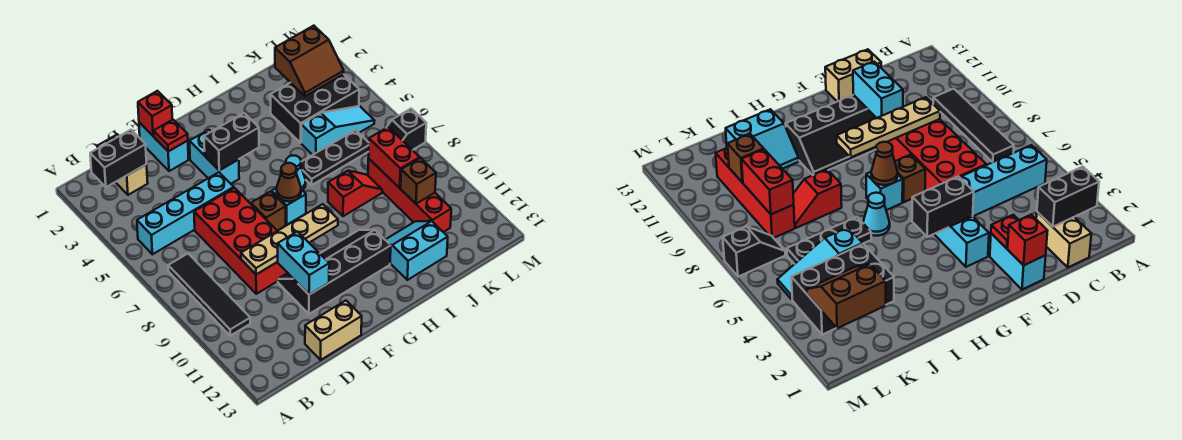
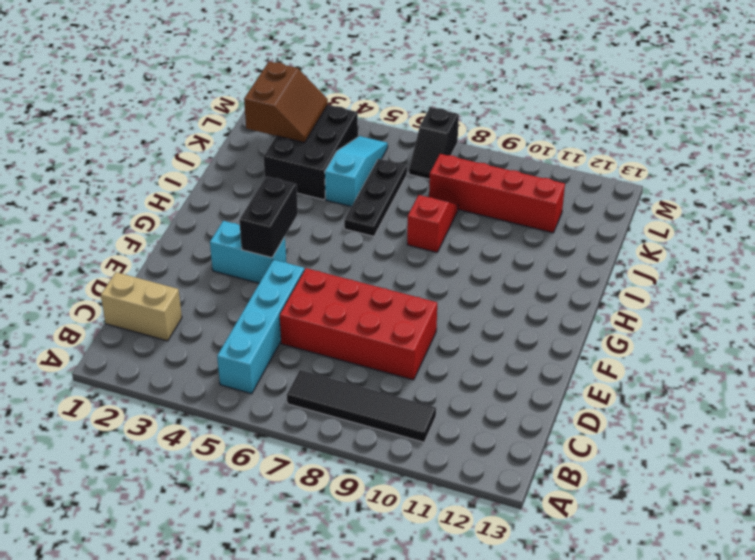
none -> tan 1x2 brick [305,301,362,360]
none -> cyan 1x2 brick [139,122,188,171]
none -> black 2x4 slope [278,230,391,314]

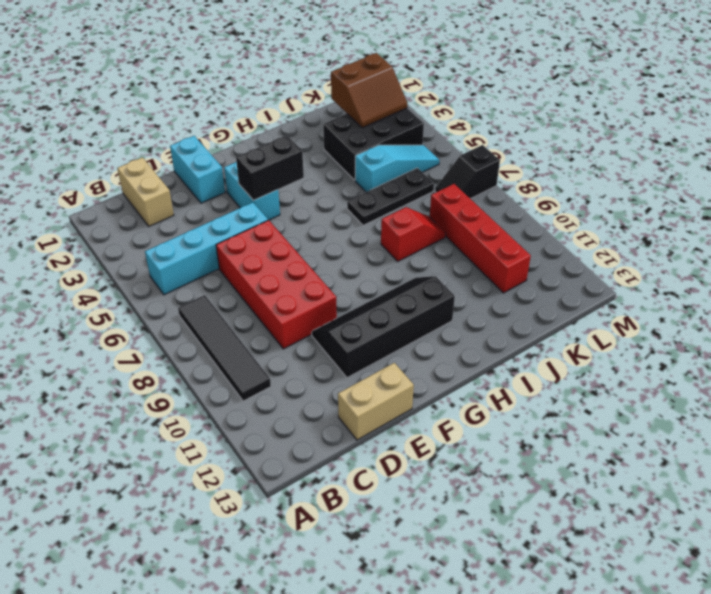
none -> brown 1x1 brick [251,191,286,231]
none -> cyan 1x1 brick [272,188,306,225]
none -> cyan 1x1 cone [286,155,306,190]

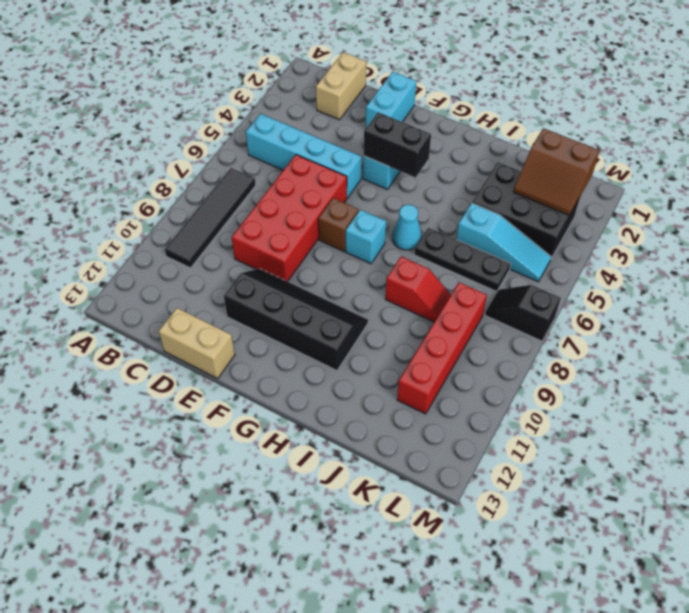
none -> cyan 2x2 slope [385,221,448,280]
none -> black 1x2 brick [90,130,147,187]
none -> tan 1x4 plate [241,204,338,274]

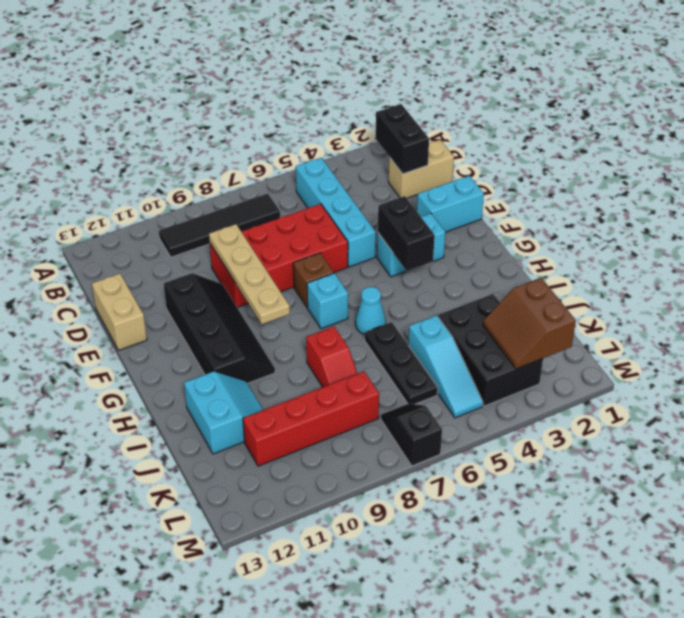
none -> red 1x1 brick [138,91,172,136]
none -> red 1x1 plate [154,120,188,151]
none -> cyan 1x2 brick [278,232,329,295]

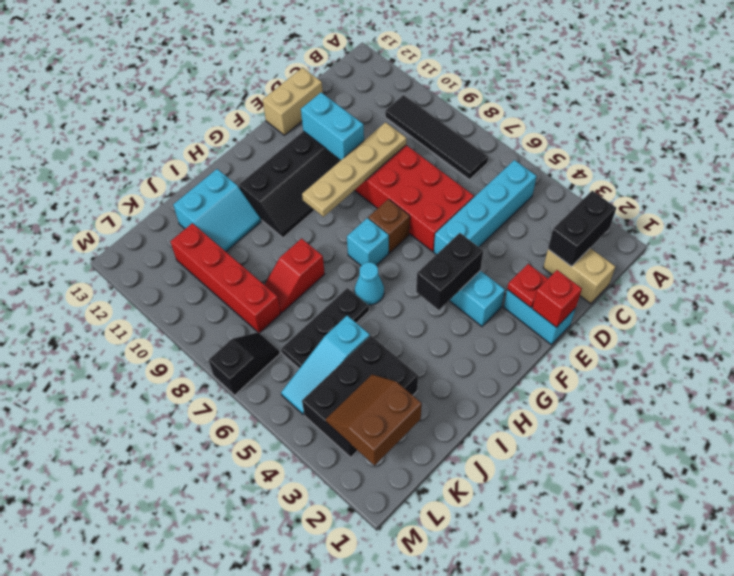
none -> brown 1x1 cone [277,163,301,202]
none -> red 1x2 brick [369,127,420,188]
none -> brown 1x1 brick [401,158,436,204]

